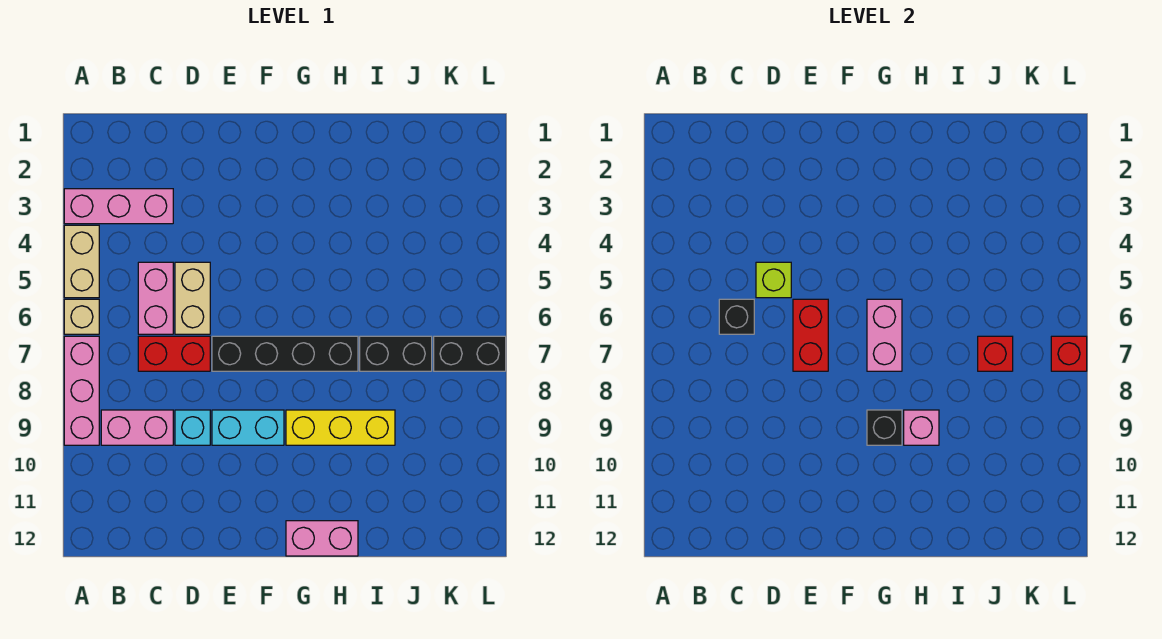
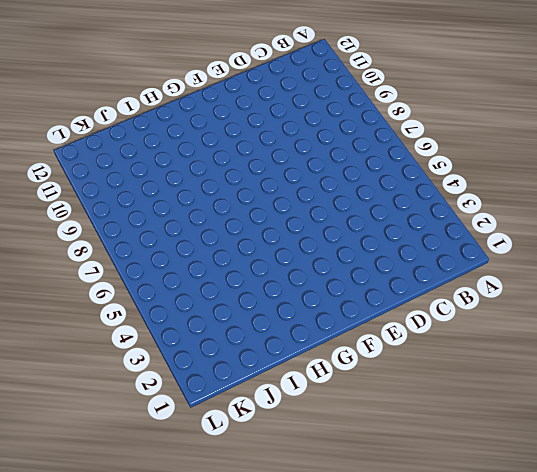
none -> pink 1x3 brick [64,189,173,224]
none -> tan 1x2 brick [64,225,99,298]
none -> tan 1x1 brick [64,299,99,334]

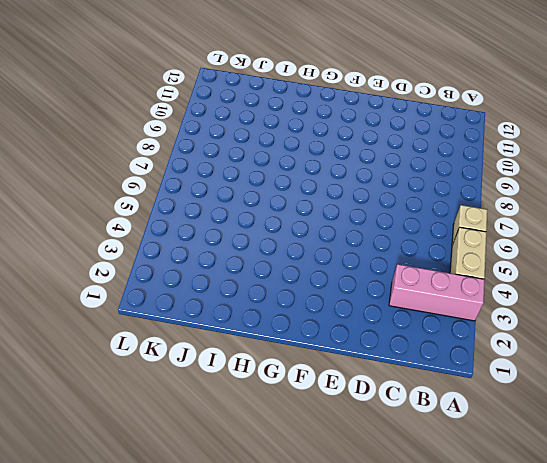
none -> pink 1x3 brick [64,336,99,445]
none -> pink 1x2 brick [101,410,173,445]
none -> pink 1x2 brick [138,262,173,334]

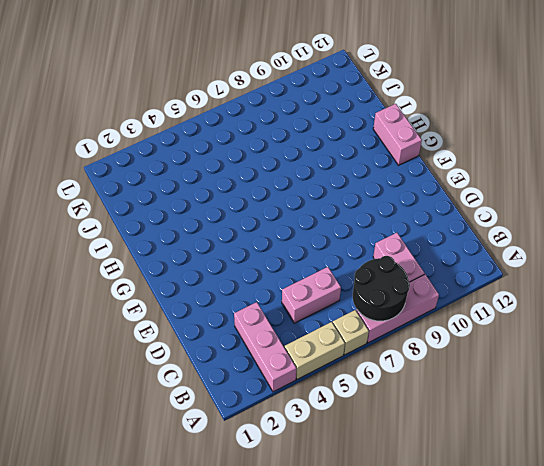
black 2x2 round brick [353,256,410,321] -> none
none -> red 1x2 brick [138,336,210,371]
none -> tan 1x2 brick [175,262,210,334]
none -> cyan 1x1 brick [175,410,210,445]

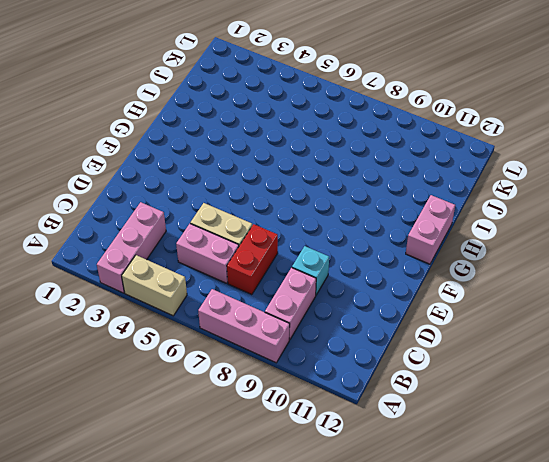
none -> tan 1x1 brick [64,299,99,334]
none -> black 1x4 brick [212,336,358,371]
none -> cyan 1x2 brick [212,410,284,445]

